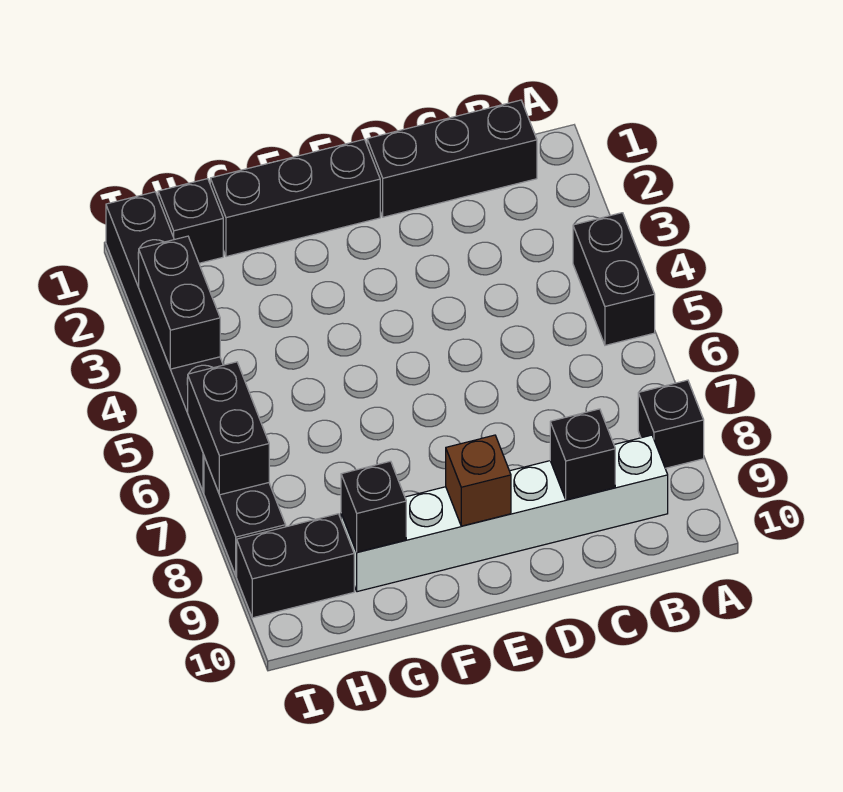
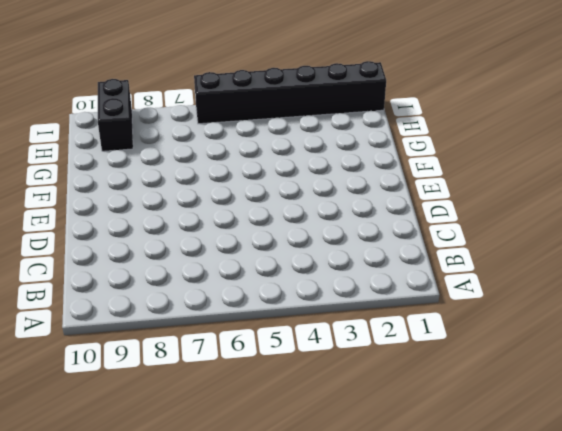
none -> black 1x2 brick [573,213,655,345]
none -> black 1x1 brick [638,380,704,468]
none -> black 1x3 brick [367,100,537,217]

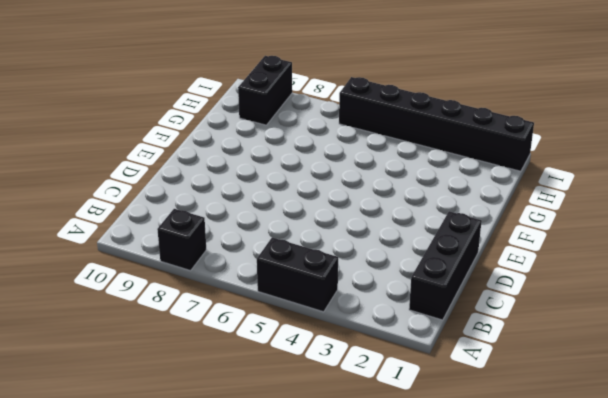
none -> white 1x6 brick [341,435,668,592]
none -> black 1x3 brick [210,139,380,257]
none -> black 1x1 brick [158,179,223,263]

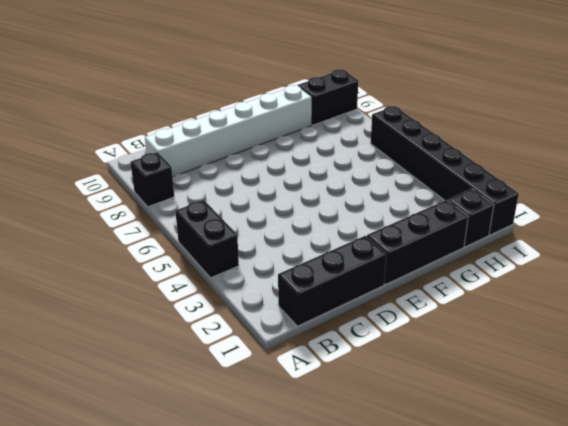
none -> black 1x2 brick [204,457,286,576]
none -> black 1x1 brick [550,409,615,500]
none -> brown 1x1 brick [446,435,511,526]

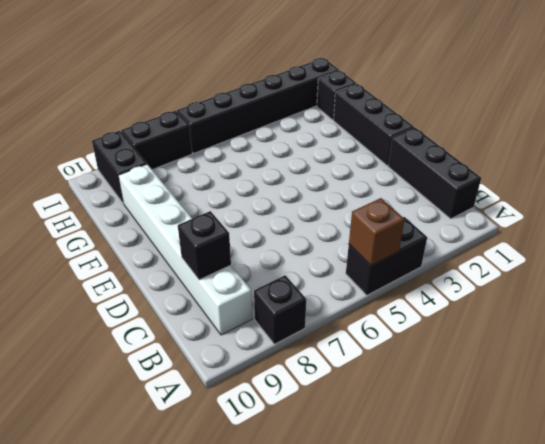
brown 1x1 brick [349,198,405,265] -> brown 1x1 brick moved to [446,435,511,526]
none -> black 1x1 brick [341,461,406,552]
none -> black 1x2 brick [138,236,220,369]
none -> black 1x2 brick [188,362,269,495]

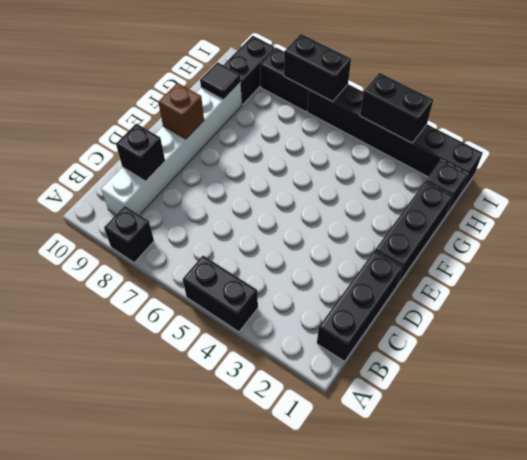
black 1x1 tile [200,62,241,100] -> black 1x1 brick [341,461,406,552]

